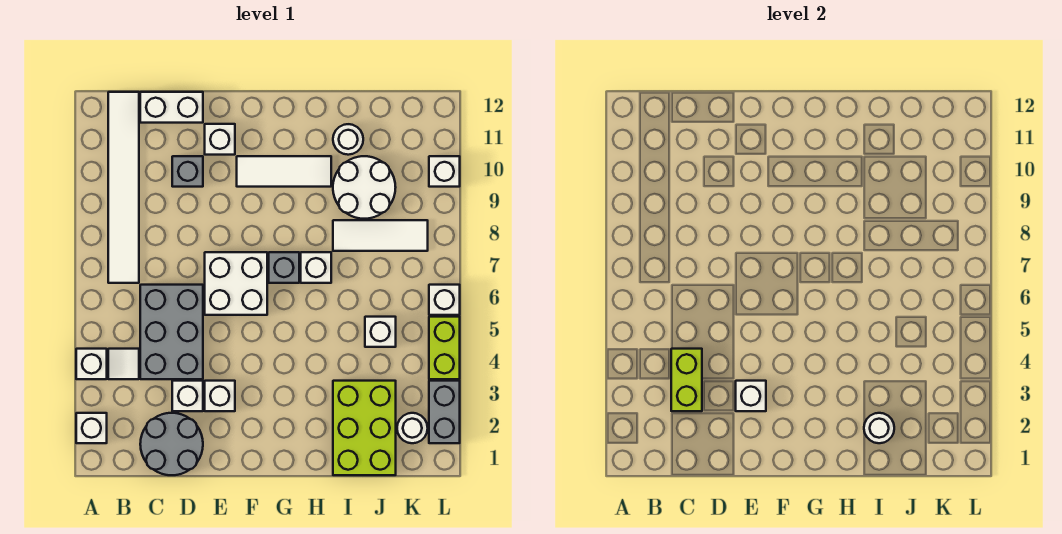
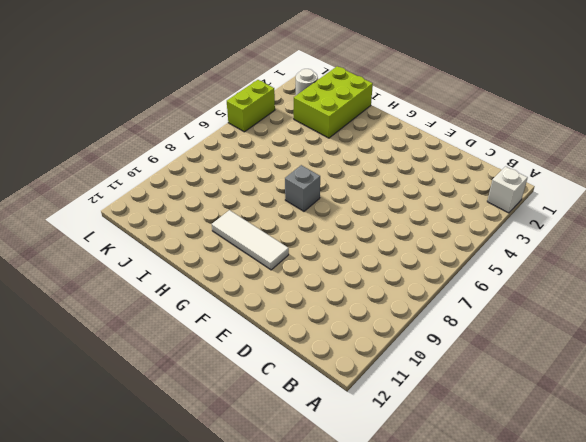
none -> white 1x1 brick [76,349,107,379]
none -> white 1x1 tile [108,349,139,379]
none -> white 1x6 tile [108,92,139,283]

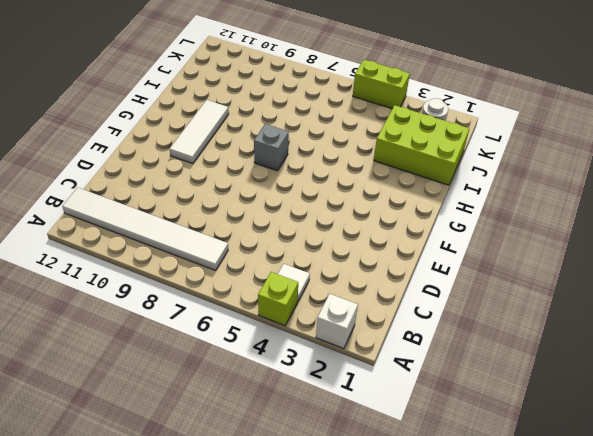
lime 1x1 brick [258,272,298,326] -> white 1x1 brick [76,349,107,379]
none -> grey 2x2 round brick [140,413,203,475]
none -> grey 2x3 brick [140,285,203,379]
none -> white 1x2 brick [140,92,203,123]

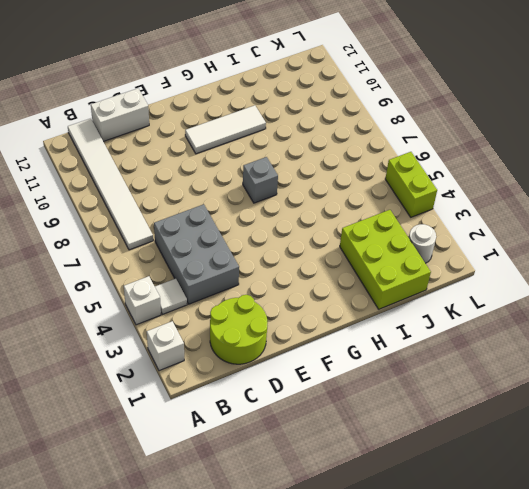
lime 2x2 round brick [210,295,267,364] -> grey 2x2 round brick [140,413,203,475]
none -> white 1x1 brick [172,381,203,411]
none -> grey 1x1 brick [172,156,203,187]
none -> white 1x1 brick [205,381,235,411]

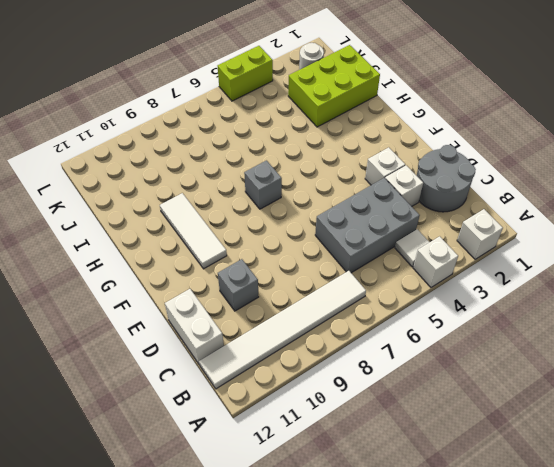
none -> white 2x2 brick [205,252,267,315]
none -> white 1x1 brick [205,124,235,155]
none -> white 1x1 brick [301,252,331,283]

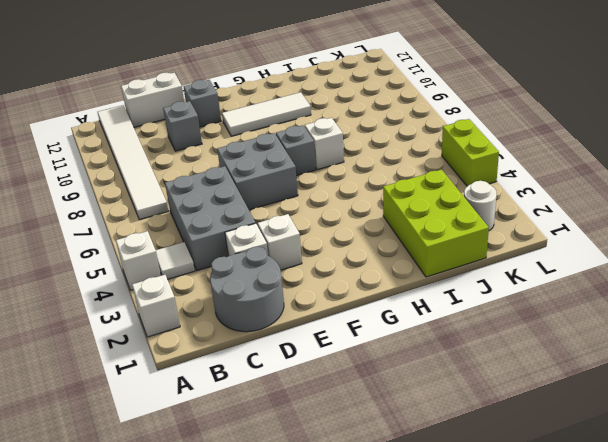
grey 2x2 brick [217,133,298,210] -> white 2x2 brick [205,252,267,315]
grey 1x1 brick [183,80,221,127] -> white 1x1 brick [205,124,235,155]
none -> white 1x3 tile [333,220,428,251]
none -> white 2x2 round brick [333,156,396,219]
none -> white 1x1 round brick [333,124,363,155]

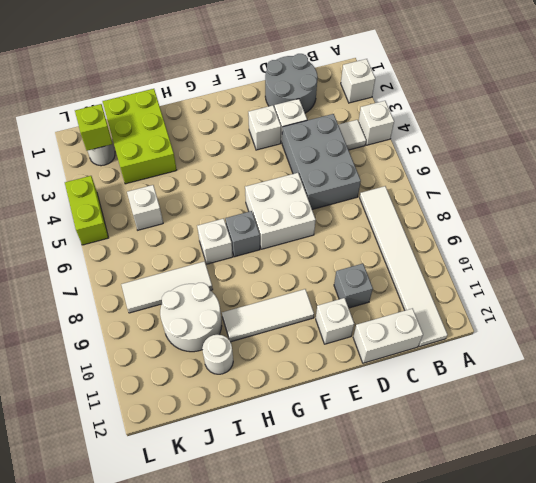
lime 1x1 brick [75,104,113,151] -> none
none -> grey 1x2 brick [429,381,460,443]
none -> white 1x1 brick [429,285,460,315]
none -> white 1x1 brick [429,156,460,187]

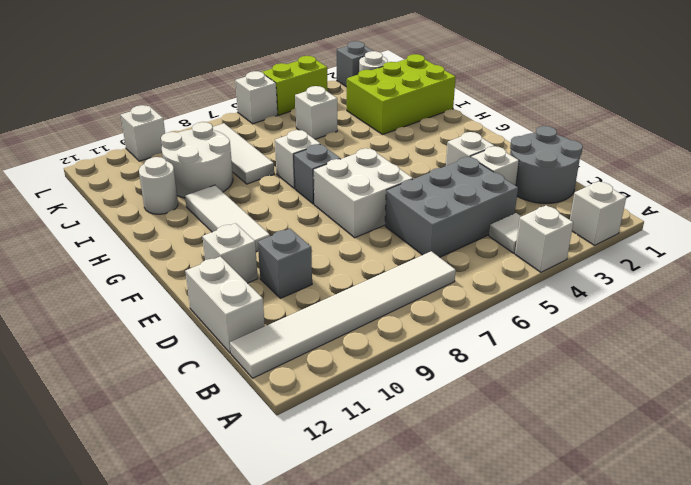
grey 1x1 brick [337,41,373,87] -> grey 1x2 brick [429,381,460,443]
none -> lime 1x2 brick [671,349,702,411]
none -> white 1x1 brick [736,381,766,411]
none -> white 1x1 round brick [864,413,894,443]

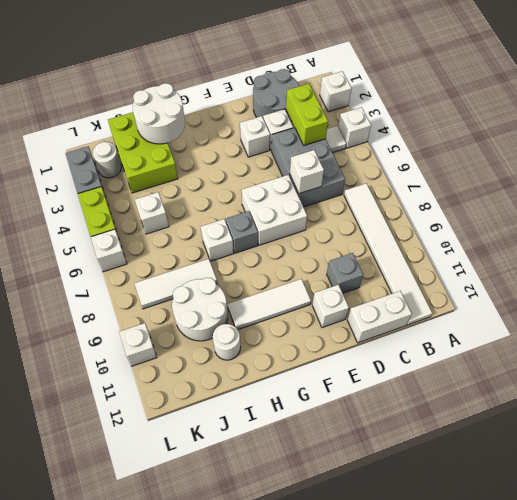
white 1x1 brick [290,150,324,194] -> white 1x1 brick moved to [736,381,766,411]
white 2x2 round brick [133,83,185,144] -> white 1x1 round brick [864,413,894,443]

